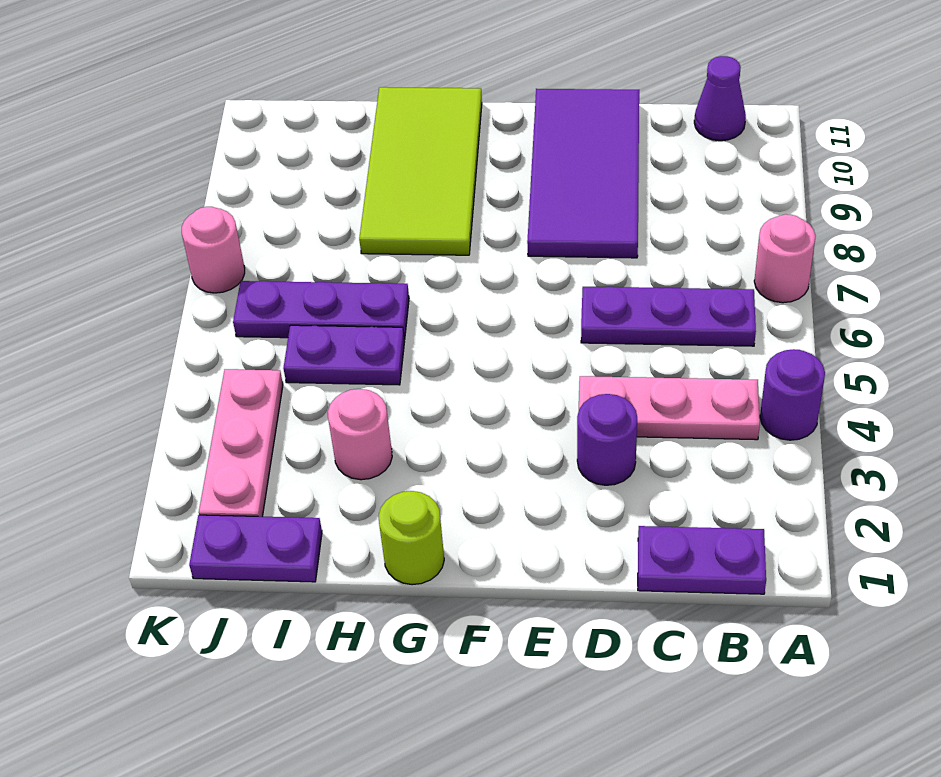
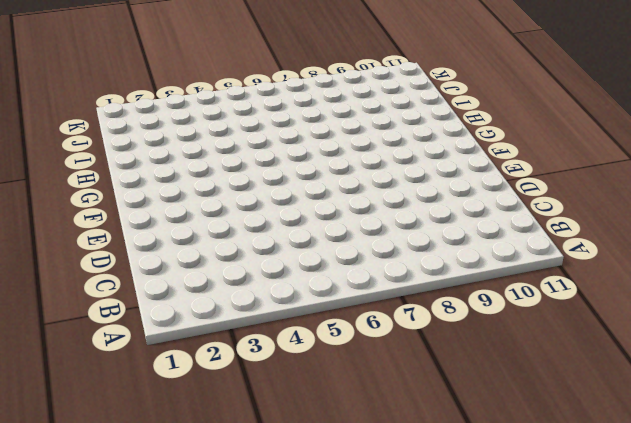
none -> purple 1x1 round brick [760,349,825,440]
none -> pink 1x1 round brick [754,214,816,303]
none -> purple 1x2 plate [638,526,766,594]

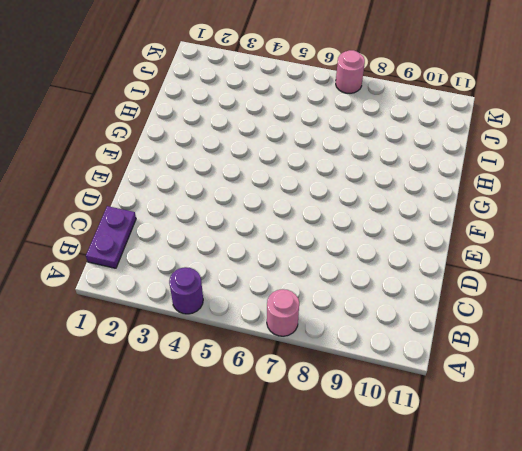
none -> pink 1x3 plate [579,376,760,440]
none -> purple 1x3 plate [581,287,756,346]
none -> purple 1x1 cone [694,56,746,141]

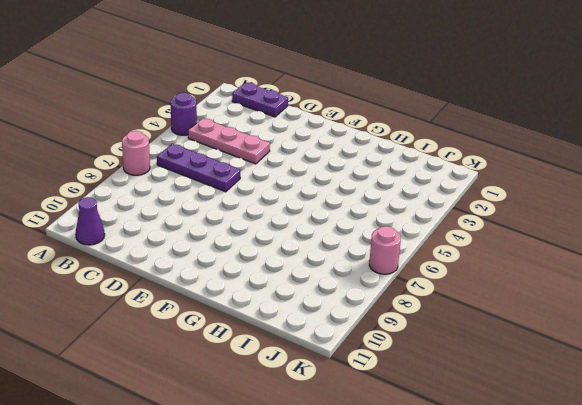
none -> purple 1x1 round brick [577,394,637,485]
none -> purple 2x4 tile [527,89,639,258]
none -> lime 1x1 round brick [378,491,444,585]

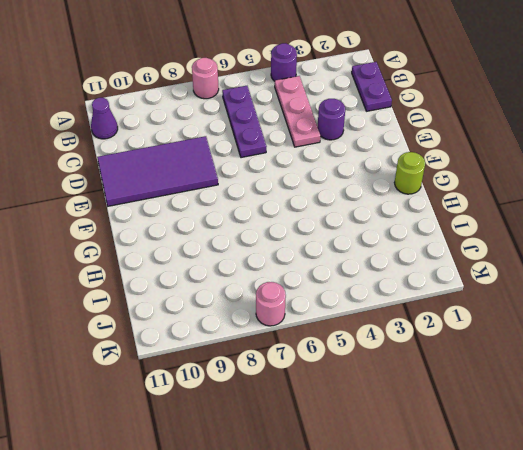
none -> lime 2x4 tile [359,87,482,255]
none -> pink 1x1 round brick [328,389,392,480]
none -> purple 1x2 plate [284,325,405,385]

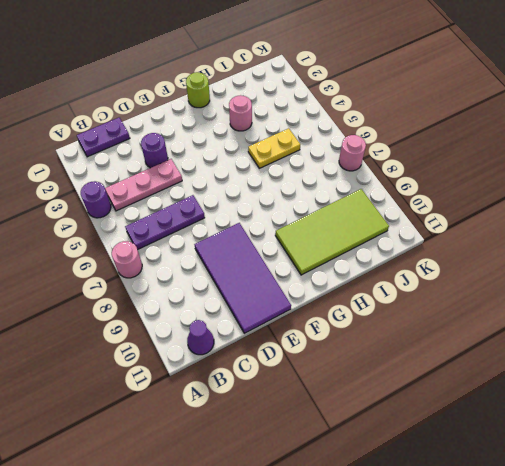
lime 2x4 tile [275,189,389,275] -> lime 2x4 tile turned to [359,87,482,255]
yellow 1x2 plate [248,128,300,168] -> purple 1x2 plate [284,325,405,385]
none -> purple 1x3 plate [233,281,409,339]
none -> purple 1x2 plate [189,515,322,582]
none -> pink 1x3 plate [199,369,283,517]

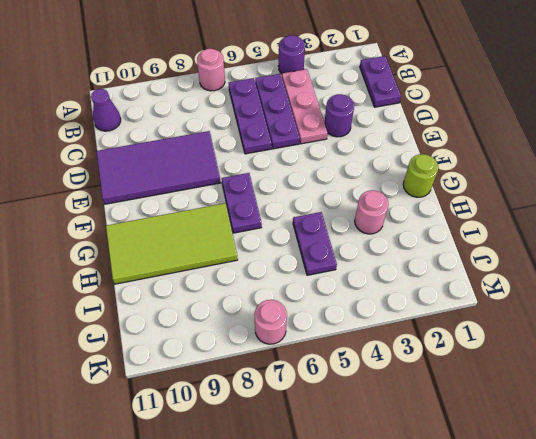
purple 1x3 plate [255,74,300,149] -> purple 1x3 plate moved to [233,281,409,339]
purple 1x2 plate [222,173,262,233] -> purple 1x2 plate moved to [189,515,322,582]
none -> pink 1x3 plate [199,369,283,517]

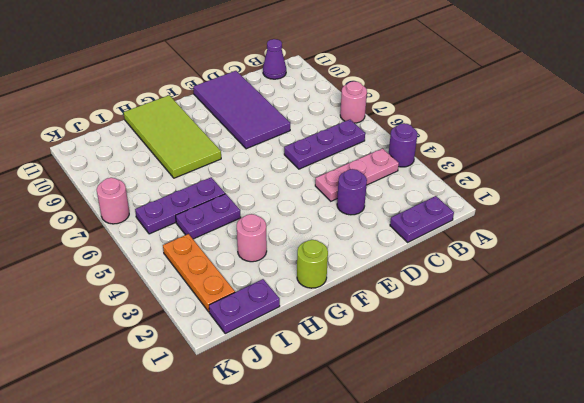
orange 1x3 plate [163,234,235,312] -> pink 1x3 plate [199,369,283,517]

